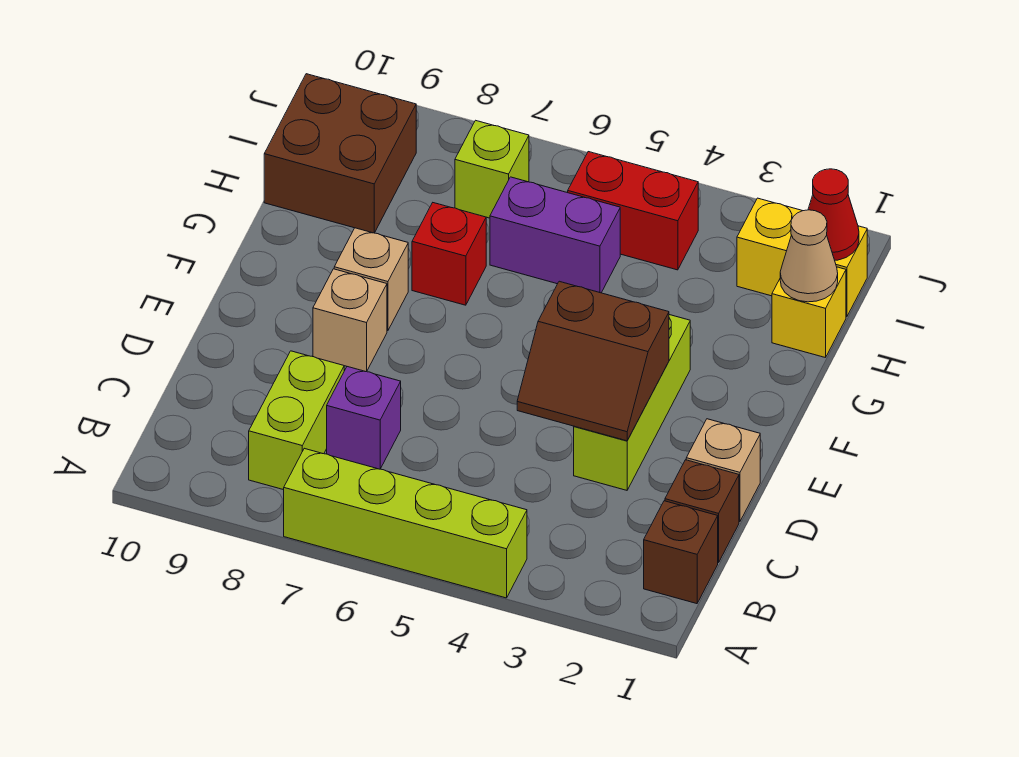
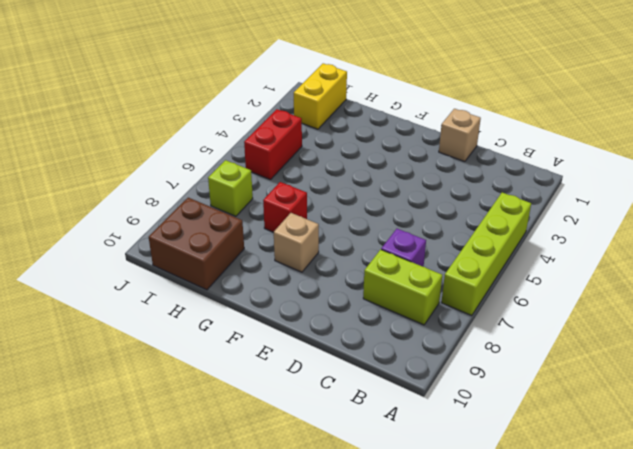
none -> brown 1x1 brick [644,501,718,604]
none -> brown 1x1 brick [665,460,739,563]
none -> lime 1x3 brick [574,315,690,490]

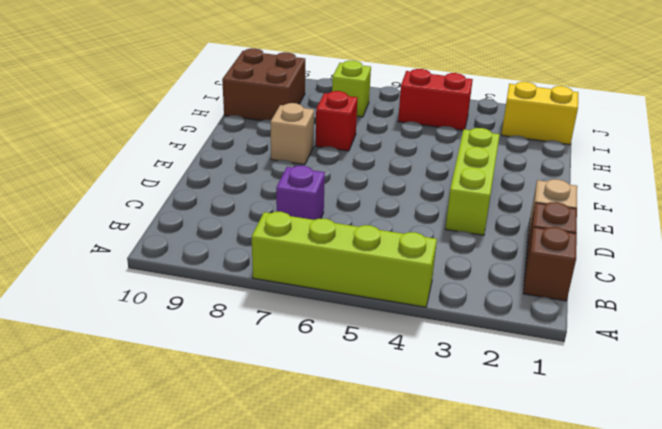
none -> lime 1x2 brick [249,351,344,490]
none -> tan 1x1 brick [313,269,387,372]
none -> yellow 1x1 brick [772,267,846,358]

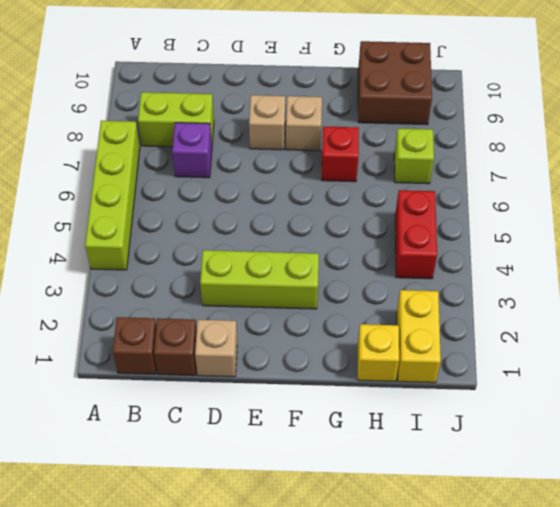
none -> purple 1x2 brick [490,177,620,293]
none -> brown 2x2 slope [517,281,669,441]
none -> tan 1x1 cone [780,210,838,302]

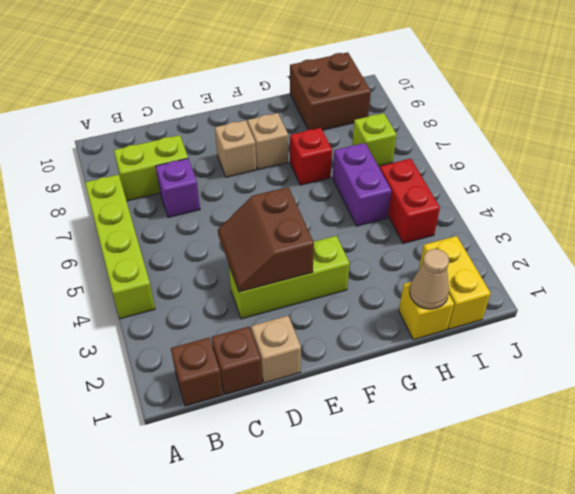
none -> red 1x1 cone [808,169,859,260]

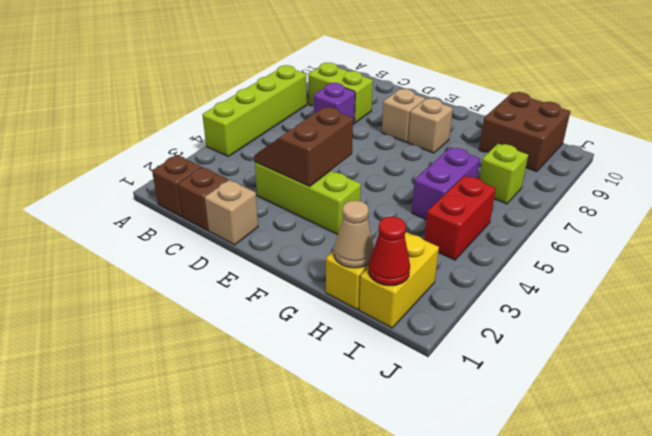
none -> red 1x1 brick [412,203,486,305]

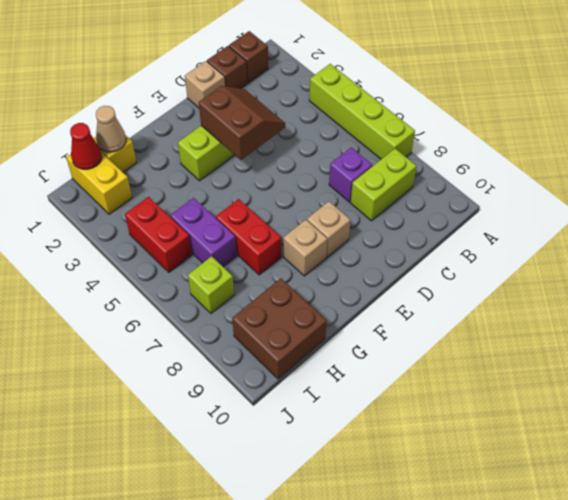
red 1x2 brick [216,199,281,275] -> red 1x1 brick [412,203,486,305]

